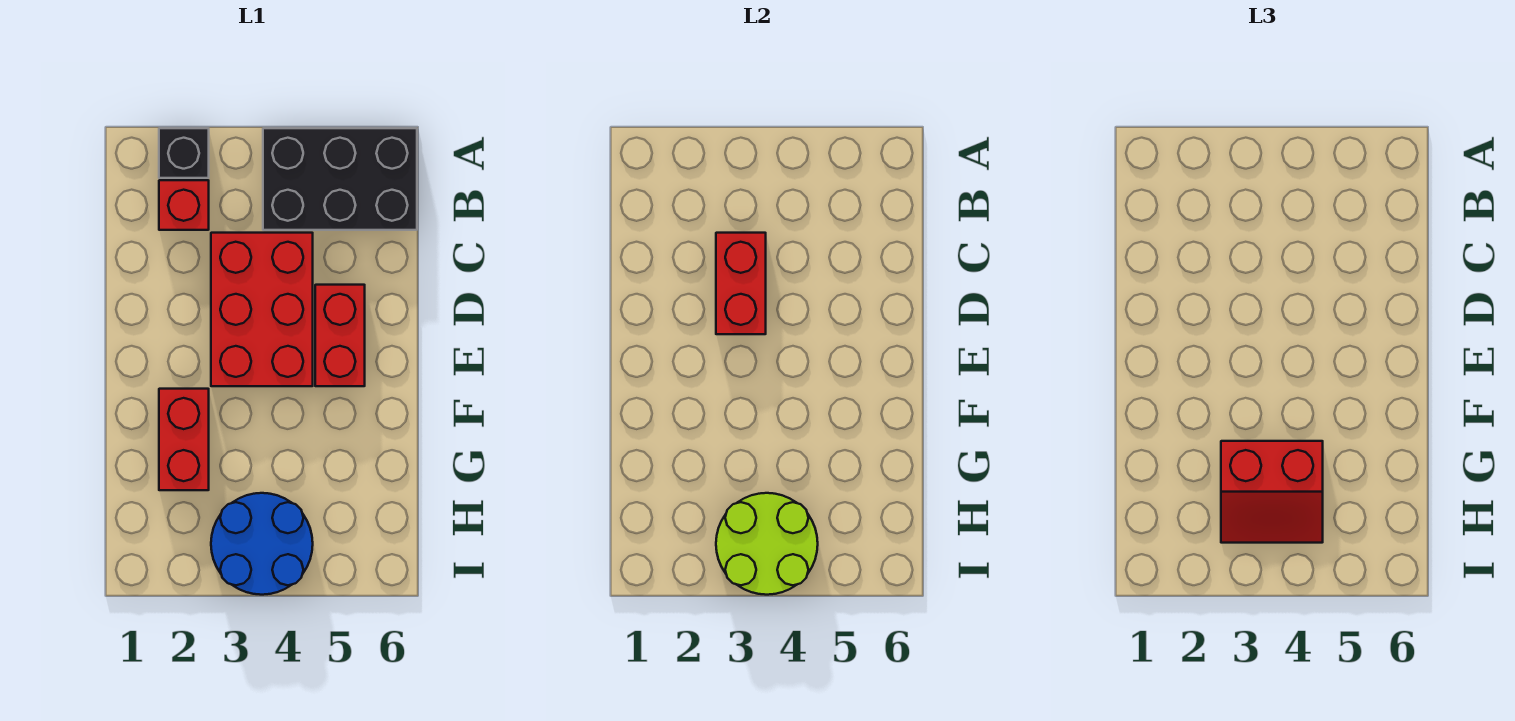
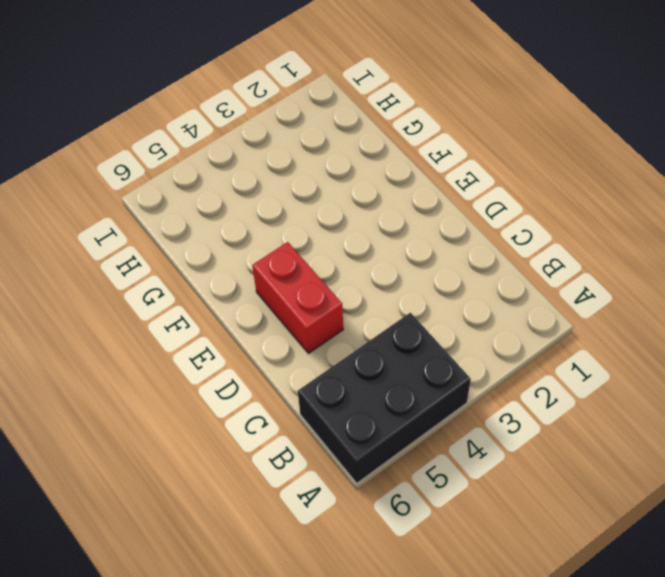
none -> black 1x1 brick [159,128,209,178]
none -> red 1x1 brick [159,180,209,230]

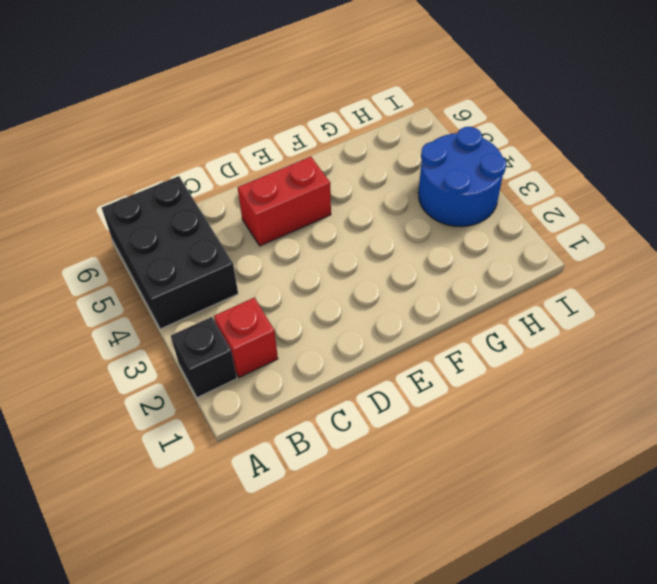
none -> red 2x3 brick [211,233,313,386]
none -> red 1x2 brick [159,389,209,490]

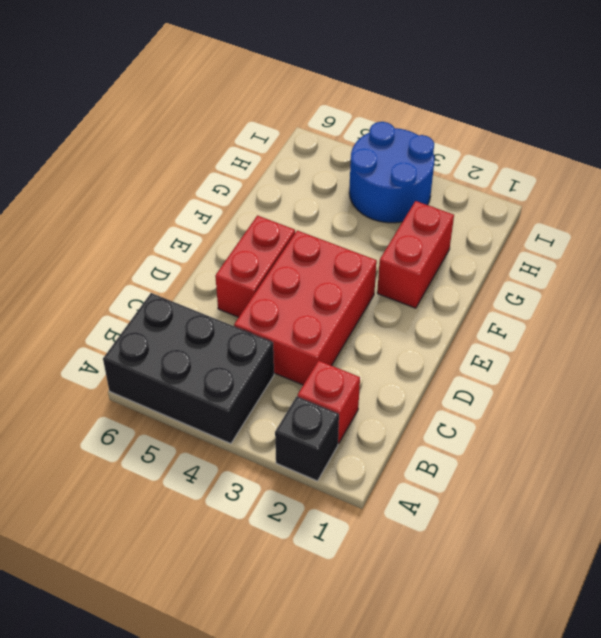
none -> red 1x2 brick [716,233,766,334]
none -> lime 2x2 round brick [716,493,818,595]

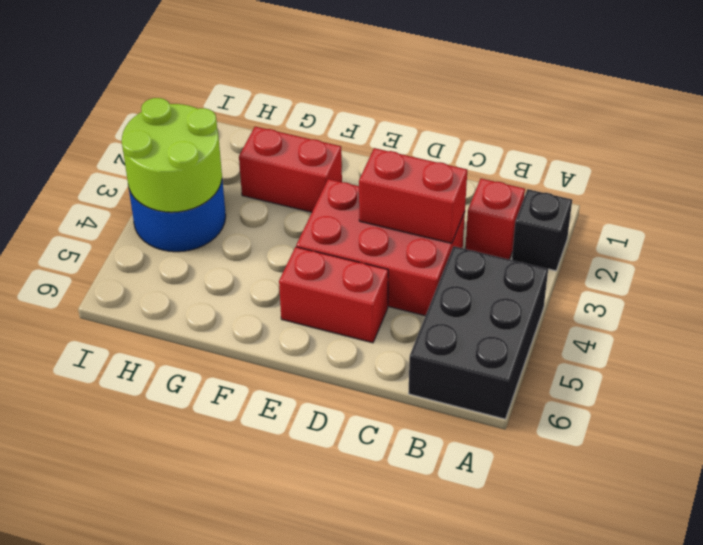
none -> red 2x2 slope [1221,441,1323,543]

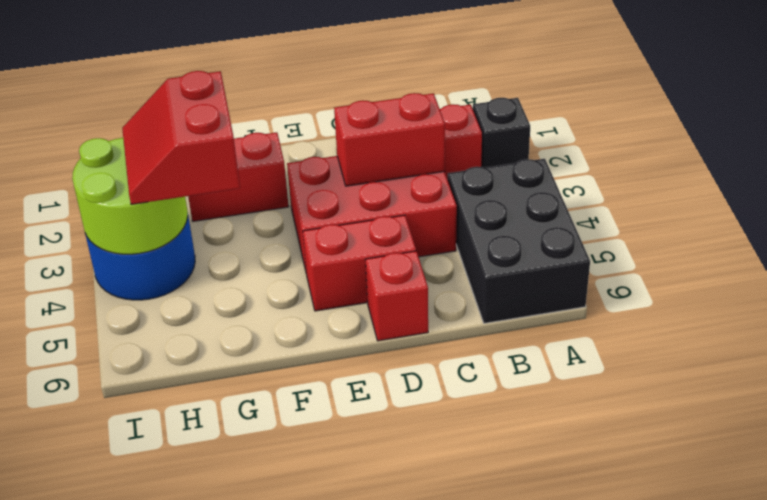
red 1x1 brick [365,251,428,341] -> none

